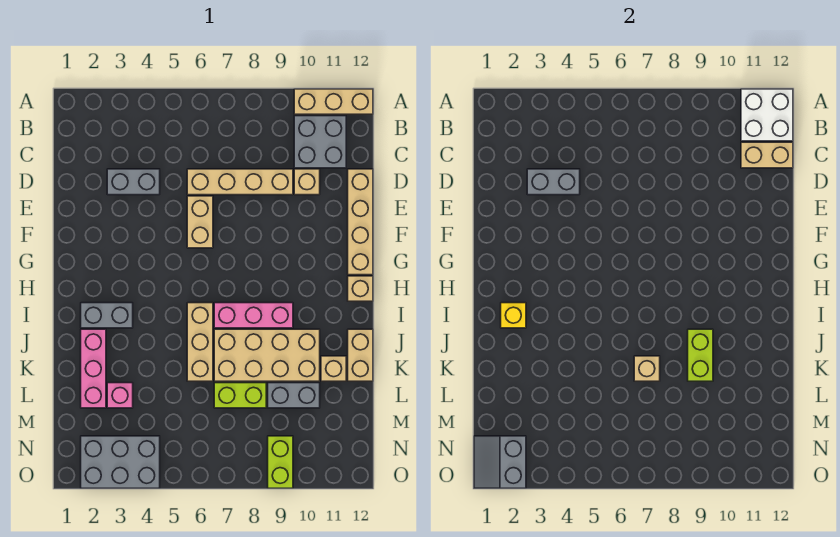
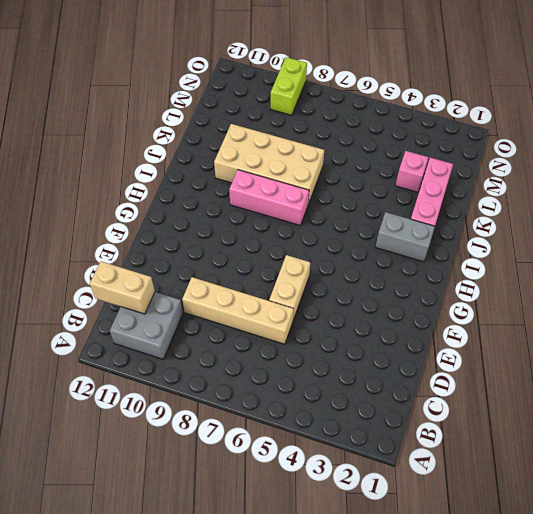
none -> tan 1x3 brick [294,89,373,114]
none -> grey 1x2 brick [107,169,160,195]
none -> tan 1x1 brick [294,169,320,195]

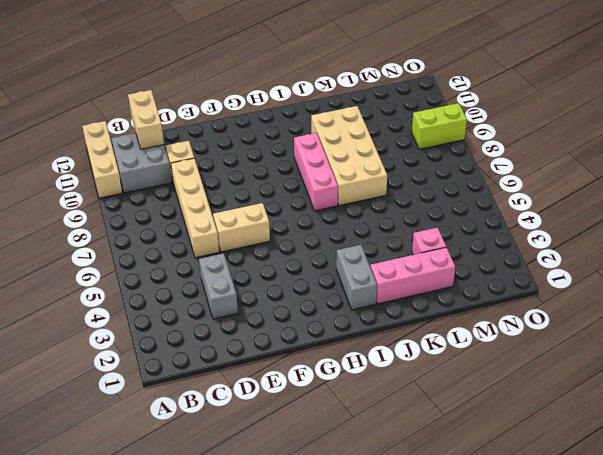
none -> tan 1x4 brick [348,169,373,275]
none -> tan 1x1 brick [348,276,373,301]
none -> tan 1x3 brick [187,303,213,381]

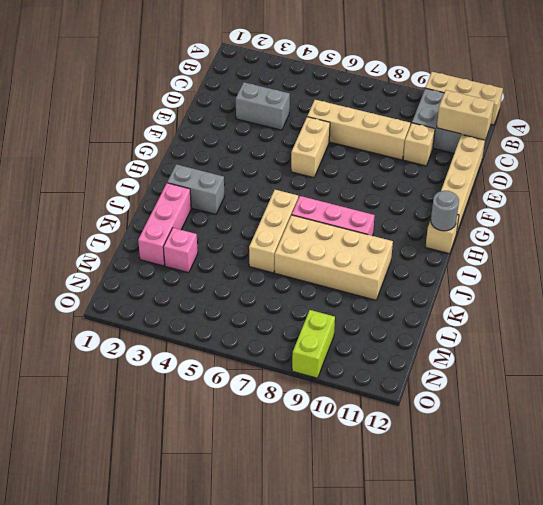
grey 1x1 round brick [431,191,459,231] -> none
none -> tan 1x2 brick [348,329,373,381]
none -> tan 1x1 brick [321,356,346,381]
none -> lime 1x2 brick [214,383,266,408]

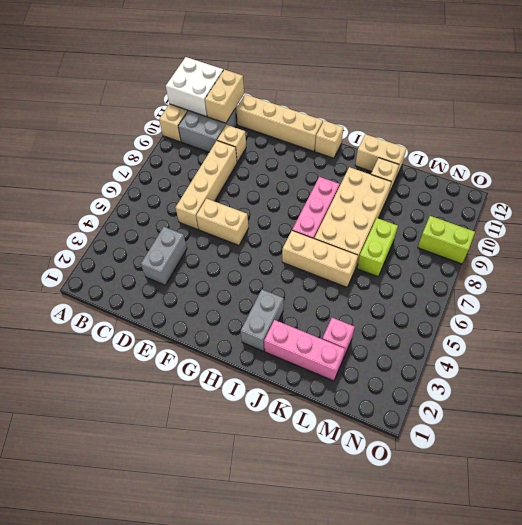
none -> grey 1x2 brick [268,383,320,408]
none -> grey 2x3 brick [81,436,160,488]
none -> grey 1x2 brick [527,169,580,195]

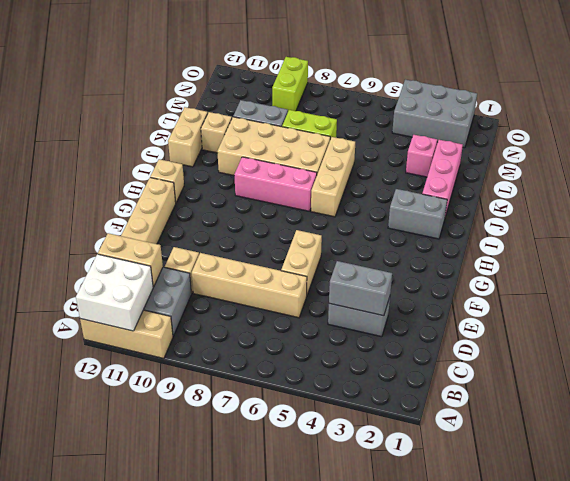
none -> yellow 1x1 brick [501,303,526,328]
none -> lime 1x2 brick [688,329,713,381]
none -> tan 1x1 brick [634,356,660,381]

